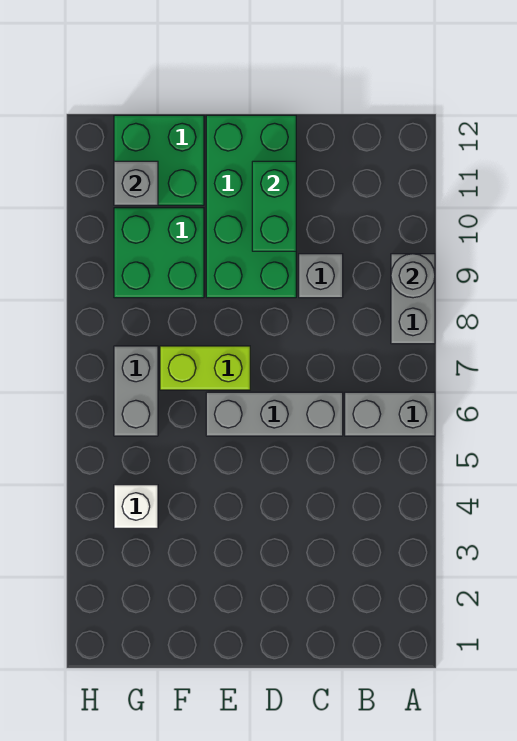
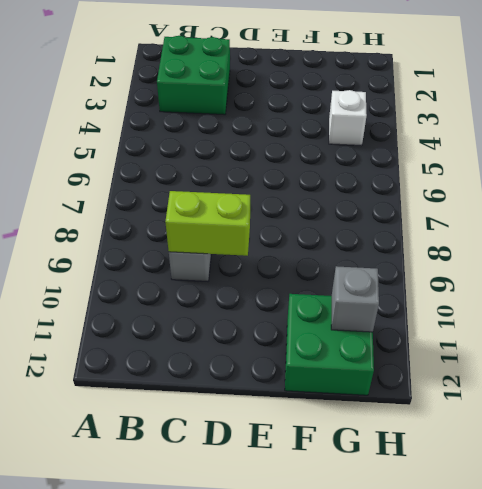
green 2x2 brick [157,36,230,115] -> green 2x2 brick moved to [114,208,204,298]
lime 1x2 brick [165,191,250,256] -> lime 1x2 brick moved to [160,346,250,390]
none -> grey 1x2 brick [345,392,435,436]
none -> grey 1x2 brick [391,254,435,344]
none -> grey 1x3 brick [206,392,343,436]

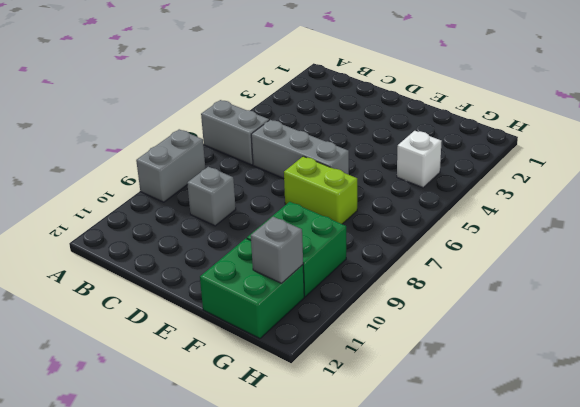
none -> green 2x4 brick [206,115,296,298]
none -> grey 1x2 brick [114,346,158,436]
none -> grey 1x1 round brick [391,254,435,298]

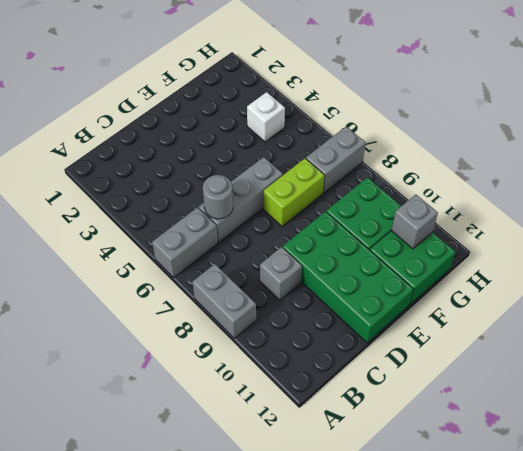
grey 1x1 round brick [203,175,233,219] -> grey 1x1 round brick moved to [391,254,435,298]
grey 1x2 brick [306,126,366,193] -> grey 1x2 brick turned to [114,346,158,436]
none -> green 1x2 brick [252,161,296,251]

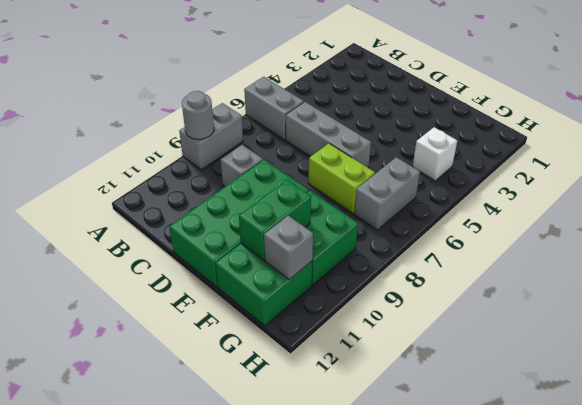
green 1x2 brick [239,180,311,260] -> green 1x2 brick moved to [252,161,296,251]

